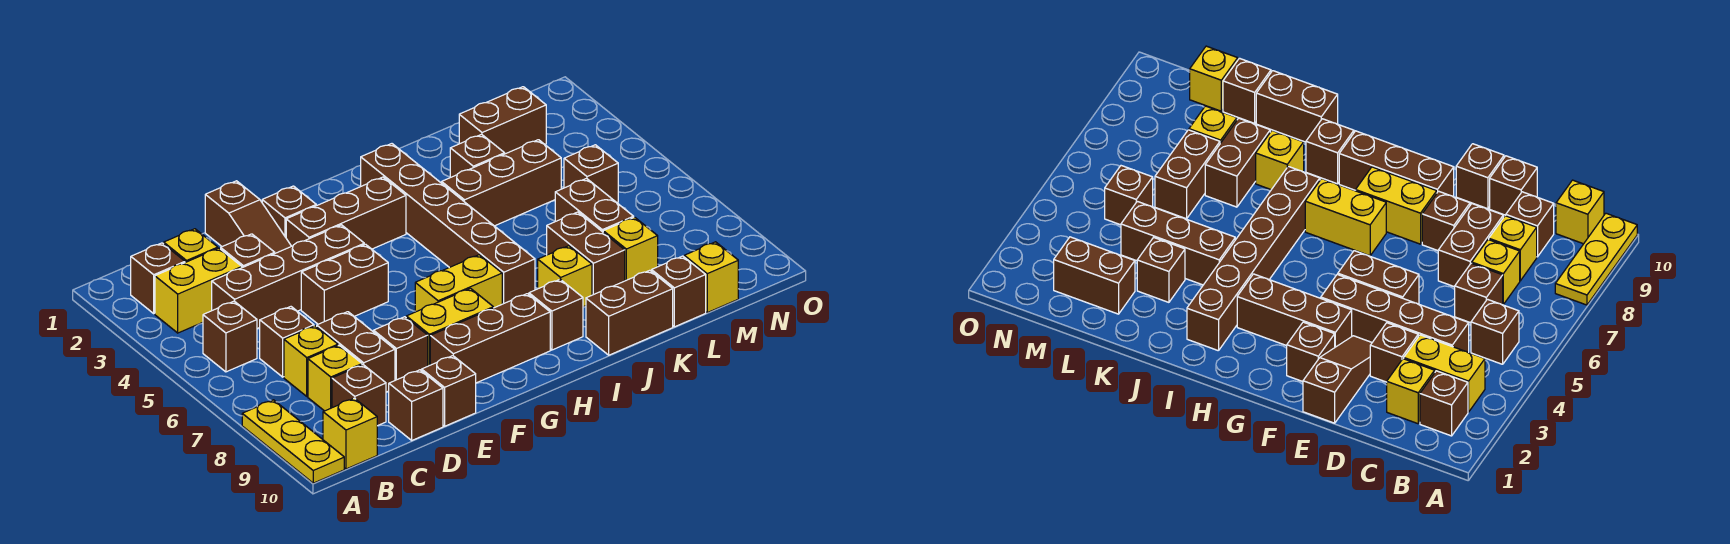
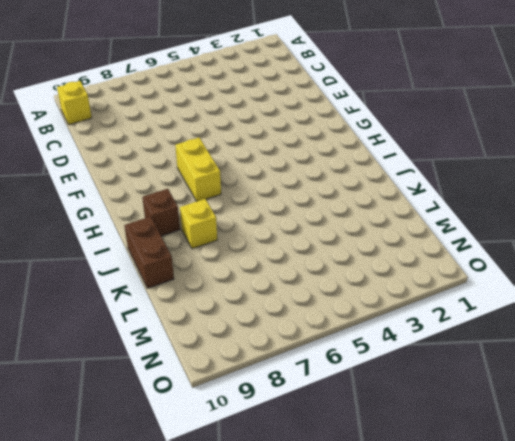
none -> yellow 1x3 plate [242,400,344,483]
none -> brown 1x1 brick [131,243,185,313]
none -> yellow 1x2 brick [155,248,242,333]
none -> brown 1x1 brick [203,301,257,372]

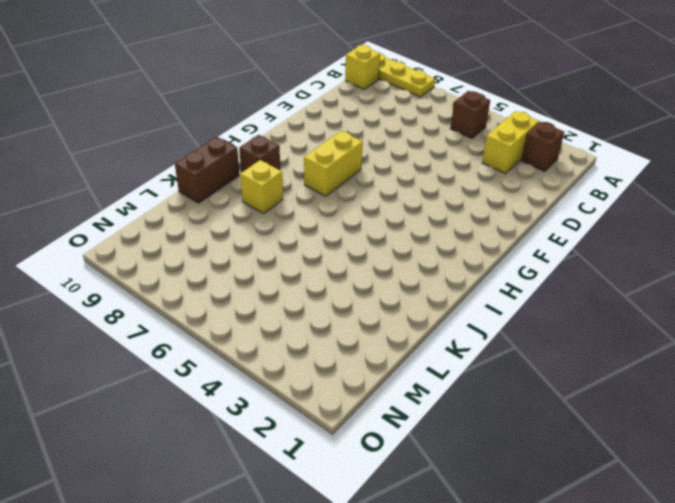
none -> yellow 1x1 brick [164,229,218,263]
none -> brown 1x4 brick [212,225,364,329]
none -> brown 1x1 brick [260,307,314,377]
none -> yellow 1x1 brick [284,326,338,396]

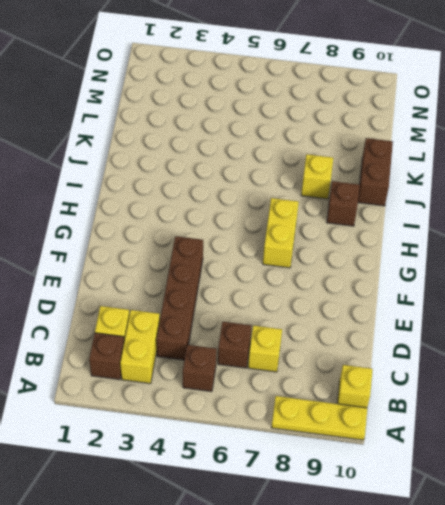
none -> yellow 1x1 brick [308,345,362,411]
none -> brown 1x1 brick [332,365,386,426]
none -> brown 1x1 brick [221,234,275,268]
none -> brown 1x2 brick [317,312,395,392]

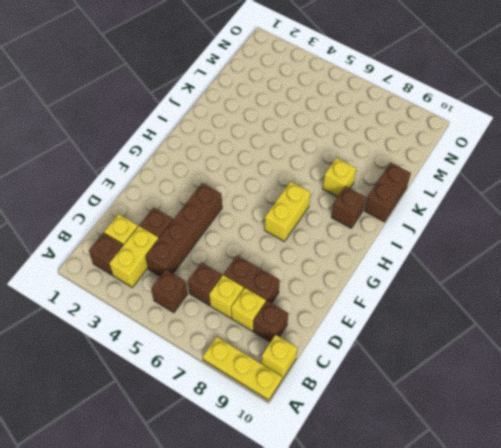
none -> brown 1x1 brick [389,370,443,440]
none -> brown 1x3 slope [205,181,291,253]
none -> brown 1x2 brick [301,244,388,324]
none -> brown 1x1 brick [374,317,428,380]

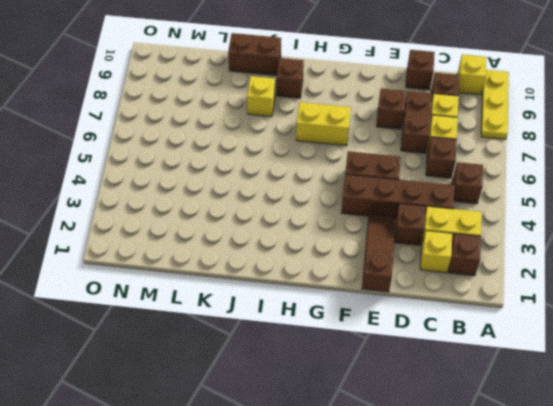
none -> brown 1x1 brick [422,356,476,426]
none -> brown 1x1 brick [262,186,316,237]
none -> brown 1x3 brick [286,177,406,249]
none -> yellow 1x2 brick [406,288,493,366]

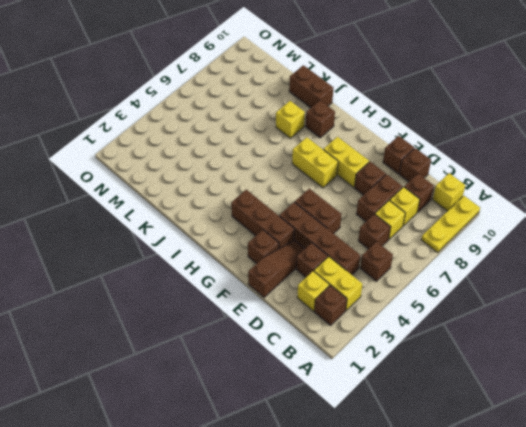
none -> brown 1x3 brick [430,294,550,383]
none -> brown 1x6 brick [360,144,535,304]
none -> brown 1x3 brick [442,140,561,226]
none -> brown 1x1 brick [450,134,505,177]

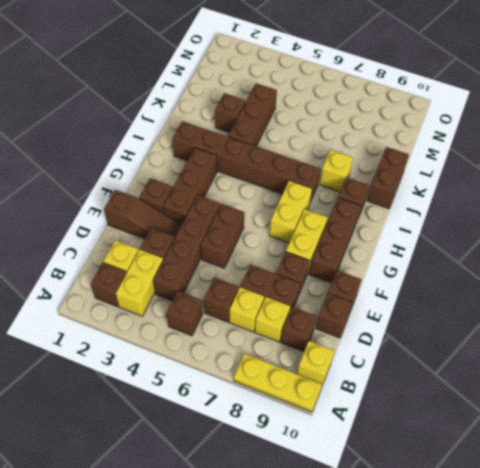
none -> brown 1x2 brick [547,212,625,295]
none -> brown 1x2 brick [459,87,546,154]
none -> brown 1x2 brick [555,179,634,232]
none -> yellow 1x1 brick [603,217,658,281]

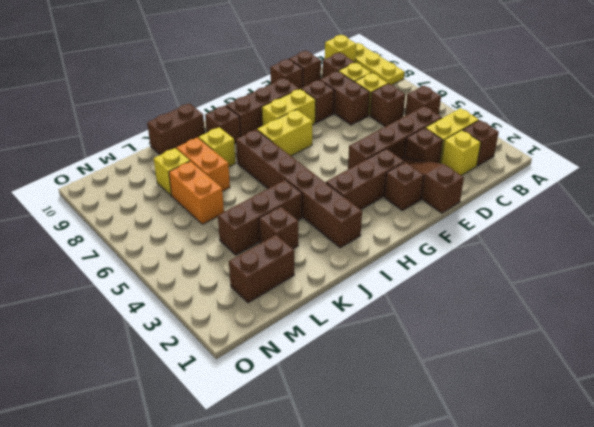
orange 1x2 brick [177,137,230,191] -> brown 1x2 brick [547,212,625,295]
orange 1x2 brick [169,161,224,224] -> brown 1x2 brick [555,179,634,232]
none -> brown 1x2 brick [301,244,388,324]
none -> brown 1x1 brick [652,256,706,327]
none -> brown 1x1 brick [564,145,618,203]
none -> yellow 1x1 brick [684,242,738,313]

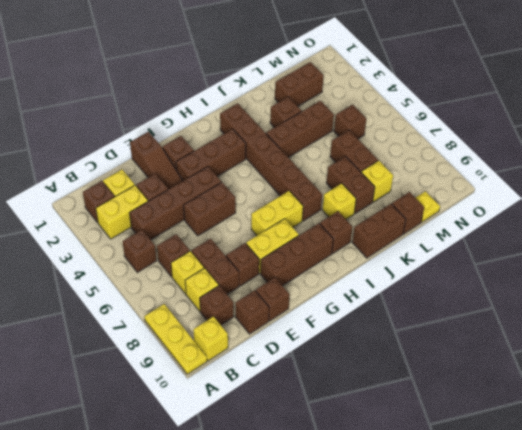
yellow 1x1 plate [416,191,440,222] -> yellow 1x1 brick [684,242,738,313]

